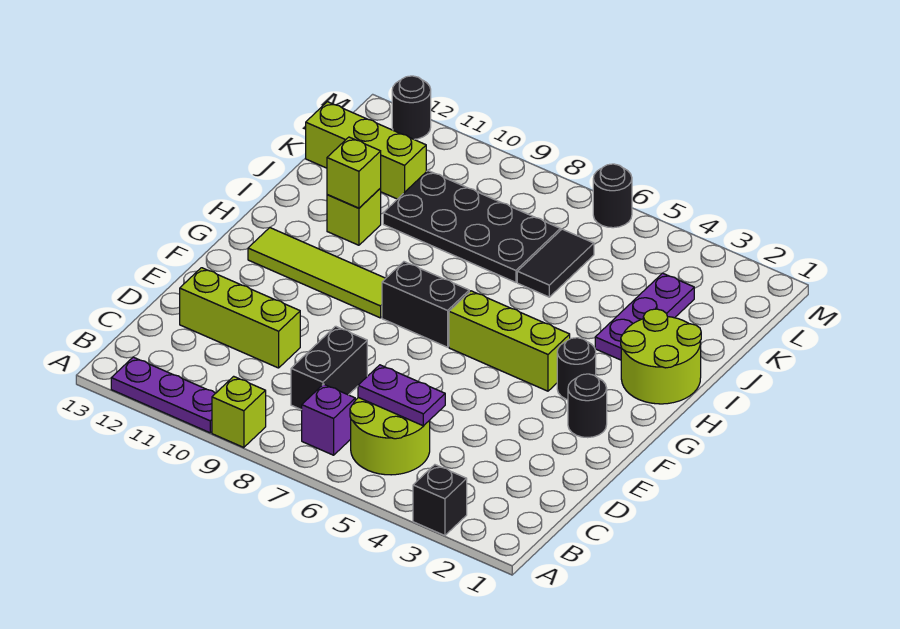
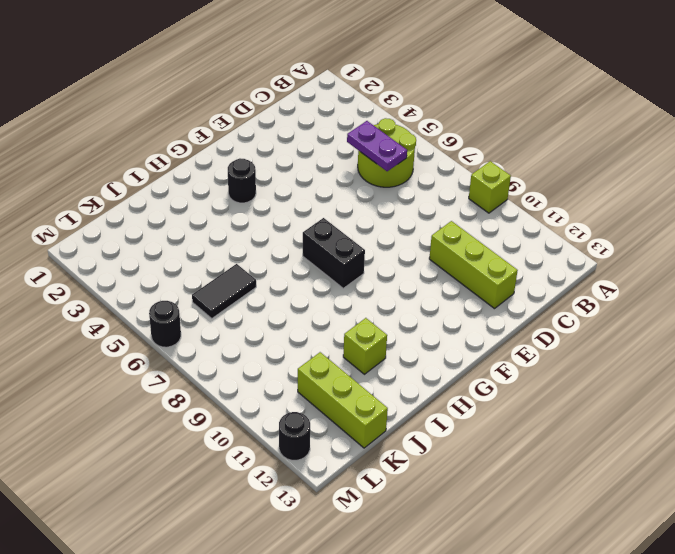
none -> black 1x1 brick [413,465,467,536]
none -> purple 1x3 plate [111,357,215,433]
none -> purple 1x1 brick [302,384,355,455]

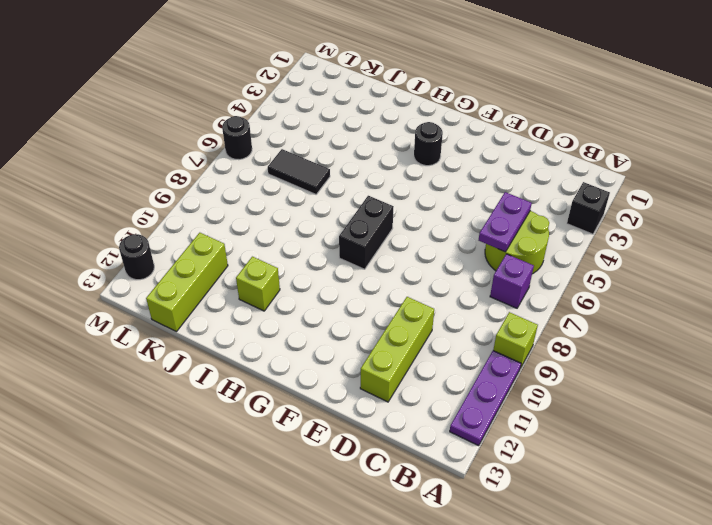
none -> black 1x2 brick [291,326,367,410]
none -> black 1x1 round brick [568,374,607,438]
none -> lime 1x3 brick [449,291,570,391]

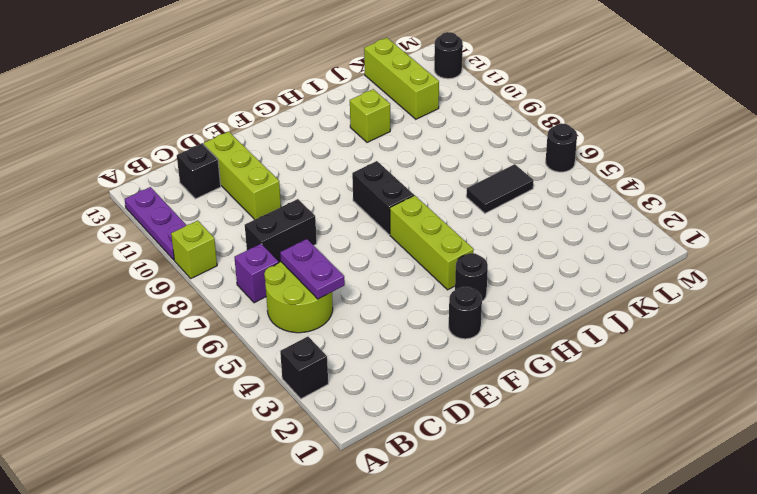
black 1x1 brick [177,144,221,199] -> none
none -> lime 1x4 tile [248,228,386,318]
none -> lime 2x2 round brick [621,309,701,404]
none -> purple 1x3 plate [595,273,694,360]

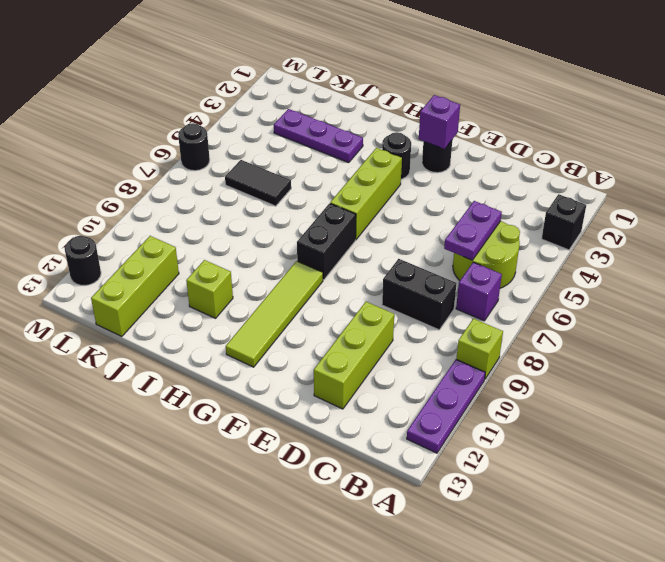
purple 1x1 brick [419,95,460,149] -> none
none -> lime 2x2 round brick [621,309,701,404]
none -> black 2x4 plate [383,171,560,282]
none -> lime 1x1 brick [327,137,381,208]

